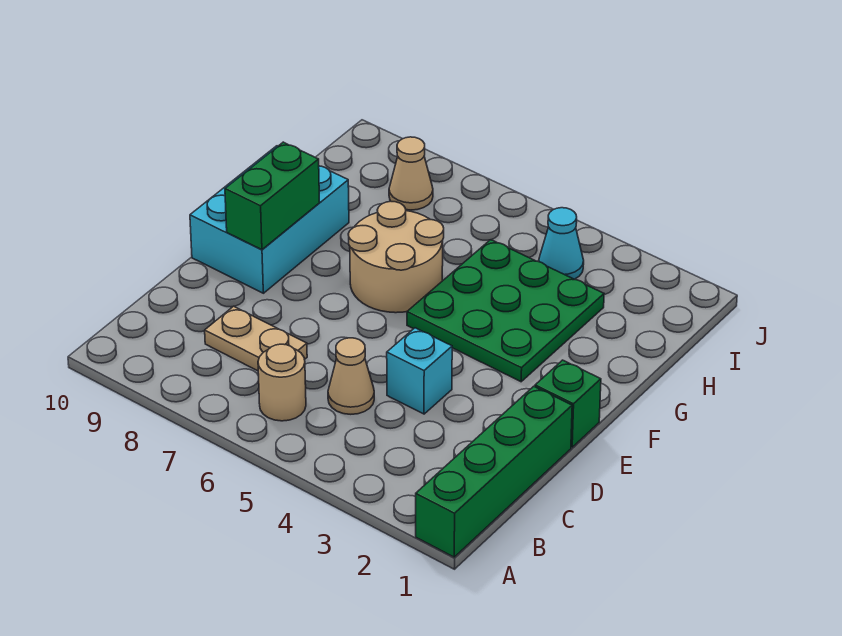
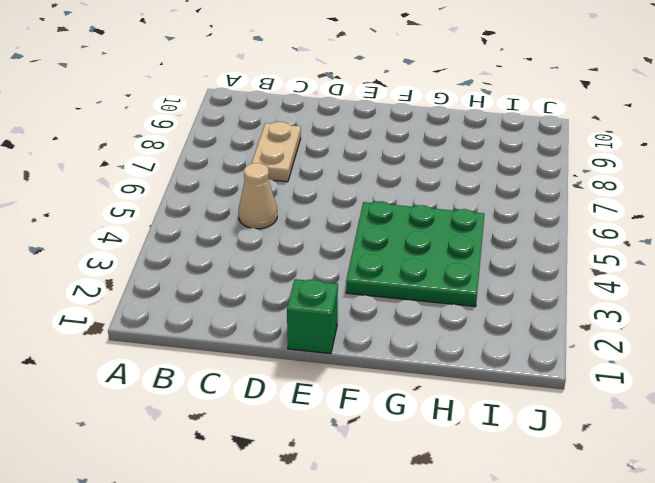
none -> green 1x4 brick [416,386,572,557]
none -> tan 1x1 round brick [258,344,306,421]
none -> cyan 1x1 brick [387,328,452,414]

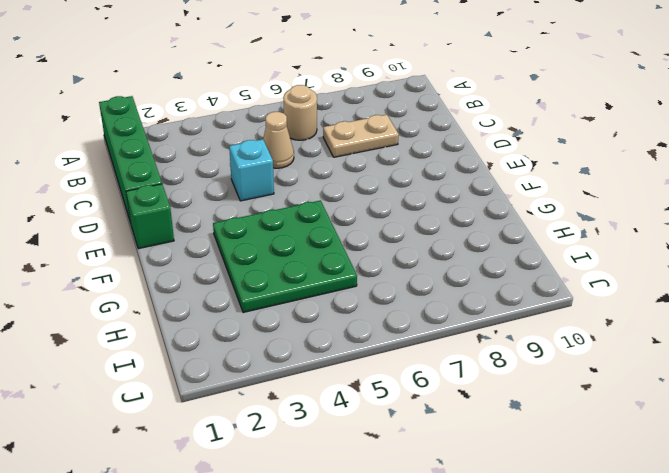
none -> cyan 2x3 brick [190,146,349,293]
none -> tan 2x2 round brick [348,202,444,313]
none -> cyan 1x1 cone [539,208,584,279]

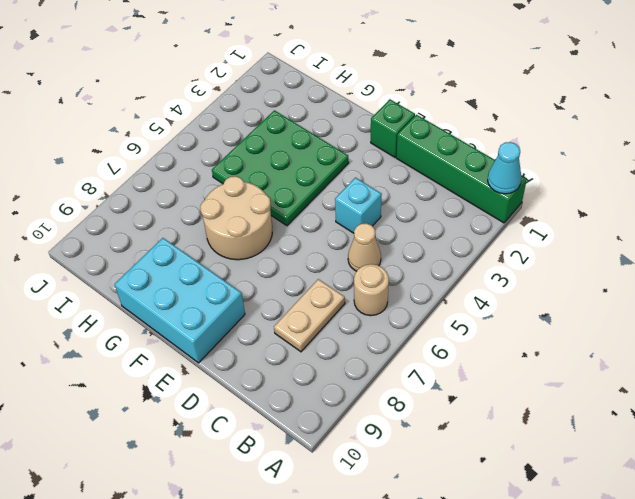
cyan 1x1 cone [488,142,521,194] -> cyan 1x1 cone moved to [539,208,584,279]
none -> tan 1x1 cone [389,137,433,210]
none -> green 1x2 brick [225,142,320,250]

